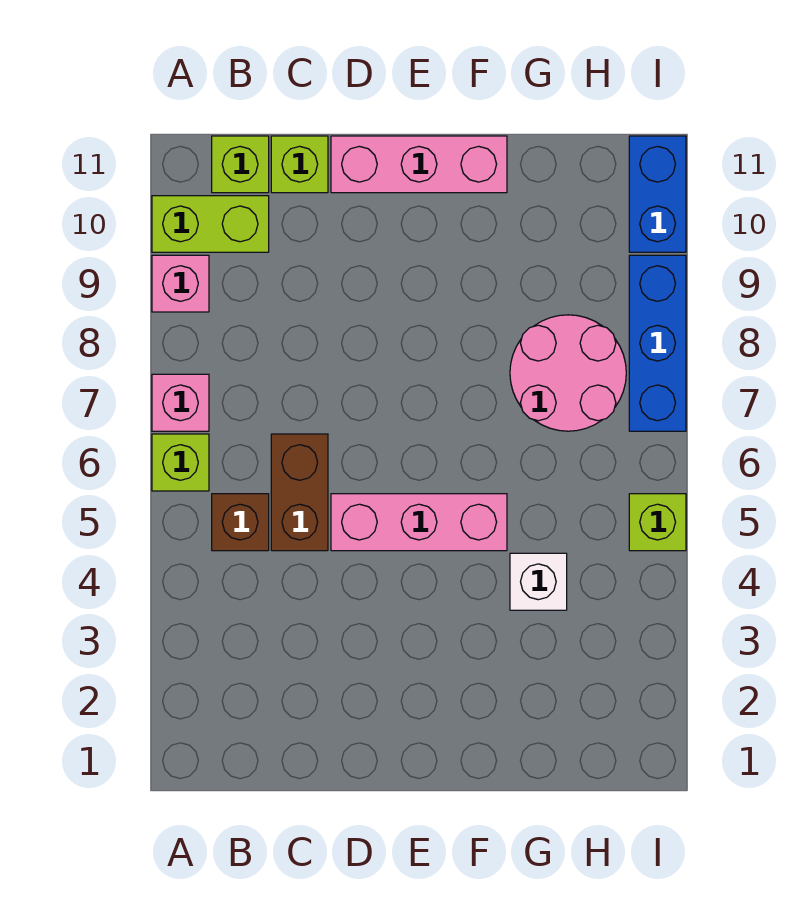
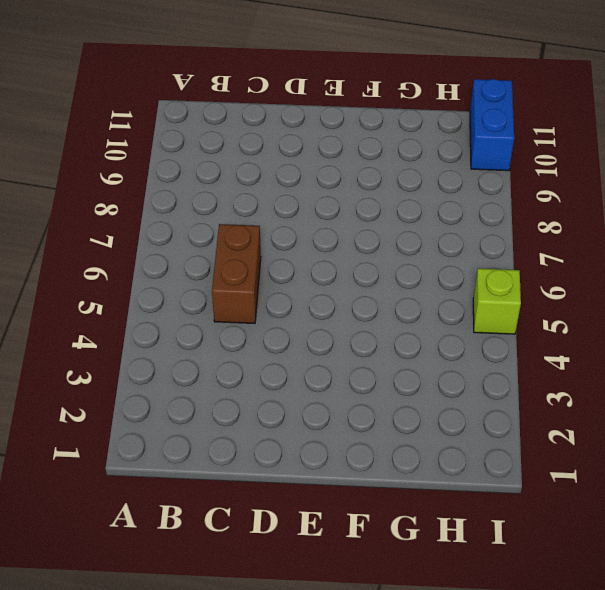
none -> lime 1x1 brick [152,434,209,491]
none -> pink 1x1 brick [152,374,209,431]
none -> pink 1x1 brick [152,255,209,312]

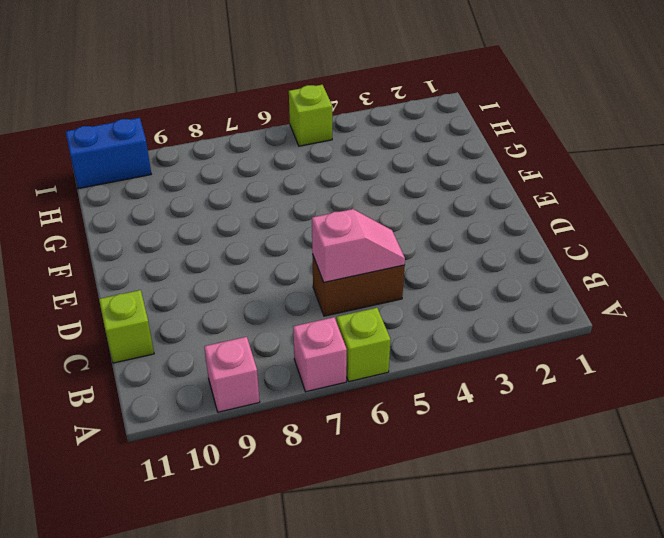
pink 1x2 slope [312,209,405,282] -> none
none -> lime 1x2 brick [152,196,269,252]
none -> brown 1x1 brick [212,494,269,551]
none -> lime 1x1 brick [212,136,269,193]

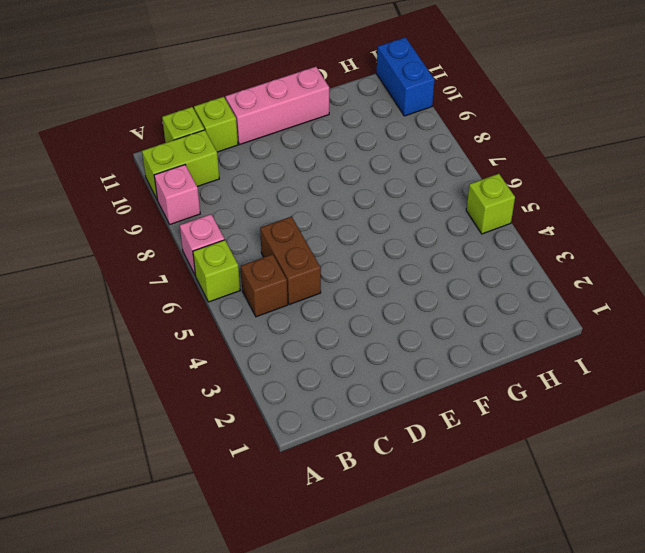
none -> pink 1x3 brick [331,494,507,551]
none -> white 1x1 brick [510,553,567,610]
none -> pink 2x2 round brick [510,315,626,431]

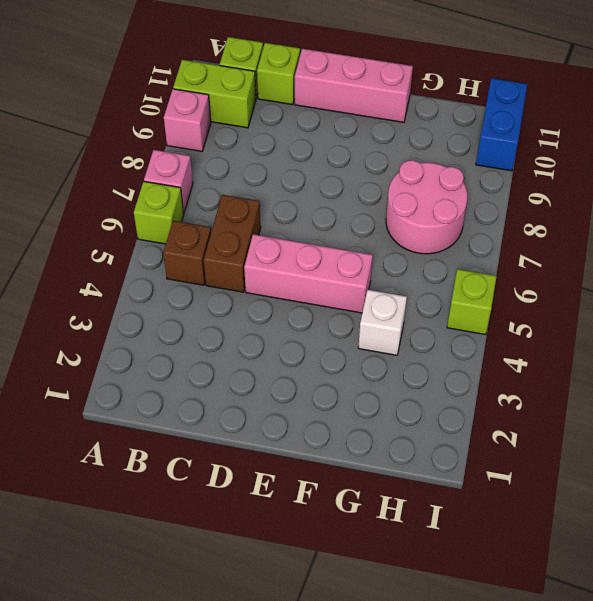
none -> blue 1x3 brick [629,255,686,431]

